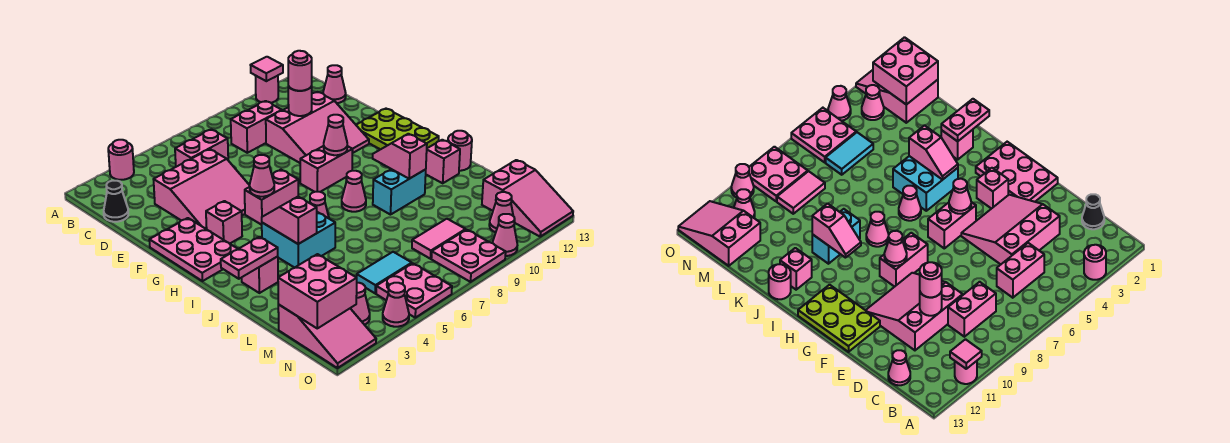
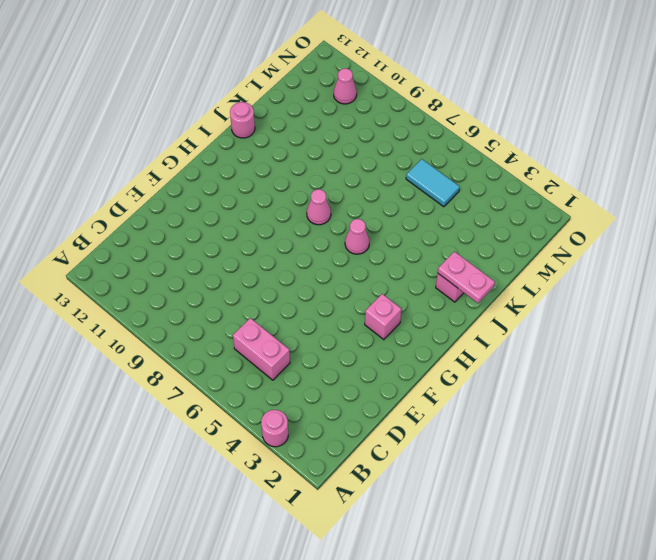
none -> pink 1x1 round brick [256,76,278,103]
none -> black 1x1 cone [104,181,128,222]
none -> pink 1x2 brick [231,101,282,153]
none -> pink 1x1 cone [323,65,346,103]

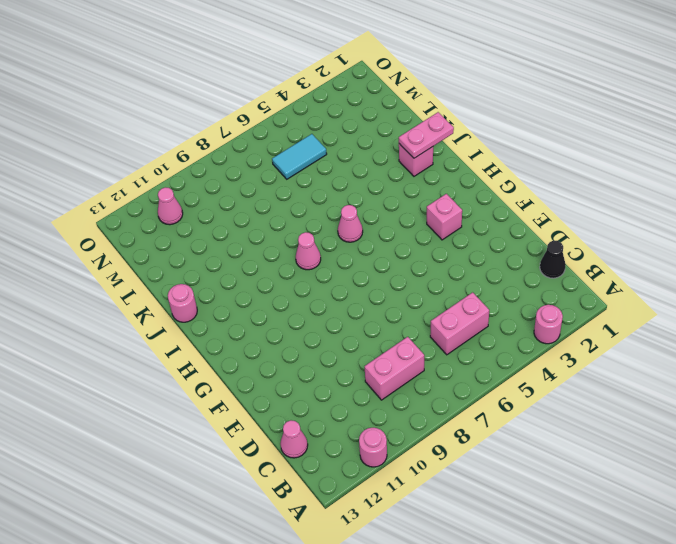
none -> pink 3x3 slope [153,149,250,229]
none -> pink 3x3 slope [266,92,369,163]
none -> pink 2x3 plate [149,218,238,281]
none -> lime 2x3 plate [356,109,439,150]

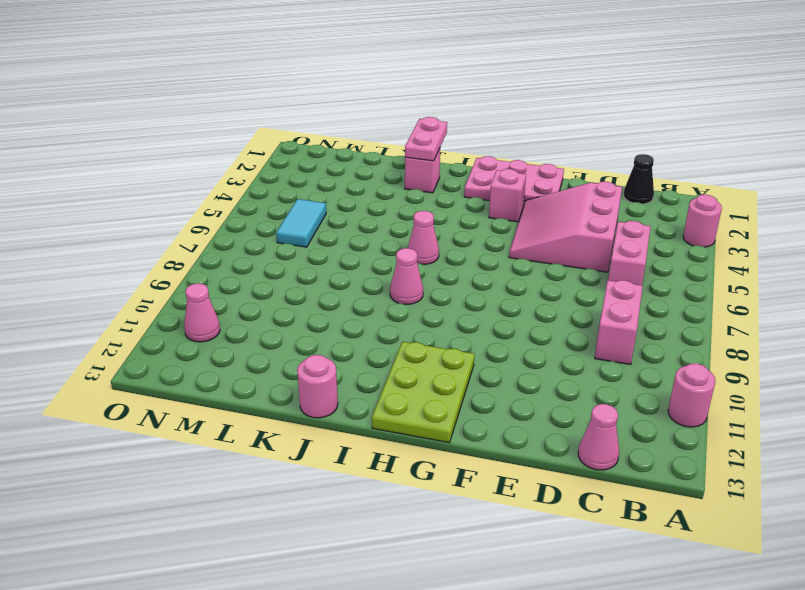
lime 2x3 plate [372,342,475,443] -> lime 2x3 plate turned to [356,109,439,150]
none -> pink 3x3 slope [266,92,369,163]
none -> pink 1x2 brick [245,170,298,225]
none -> pink 1x2 brick [300,146,353,192]
none -> cyan 2x2 brick [262,212,335,268]

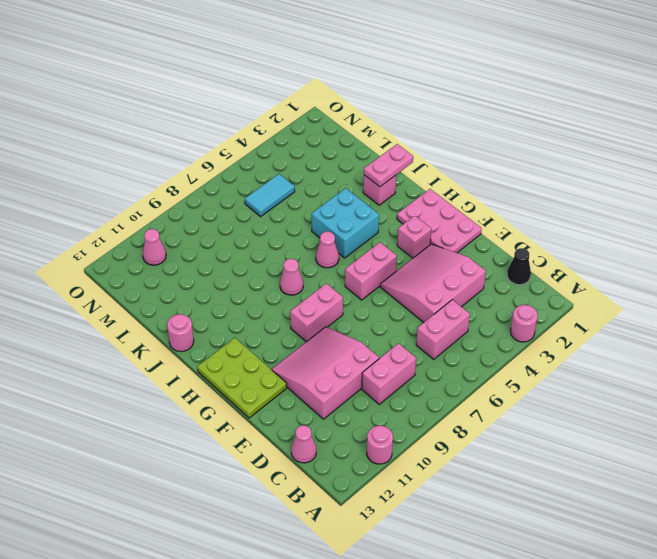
none -> cyan 1x2 brick [373,169,426,215]
none -> pink 1x1 brick [425,140,460,183]
none -> pink 2x3 slope [278,305,376,368]
none -> pink 1x2 tile [412,219,466,259]

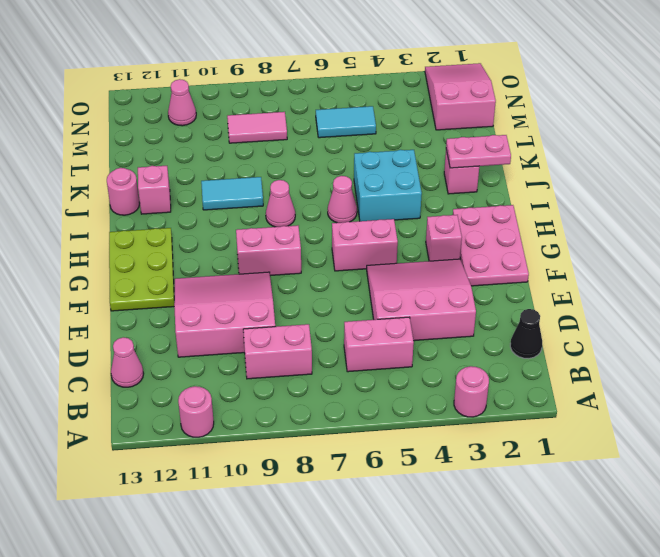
cyan 1x2 tile [201,177,263,210] -> cyan 1x2 brick [373,169,426,215]
none -> pink 2x3 slope [482,160,573,237]
none -> pink 1x1 cone [350,283,370,325]
none -> pink 2x2 plate [376,263,452,318]
none -> pink 2x2 plate [431,230,506,282]

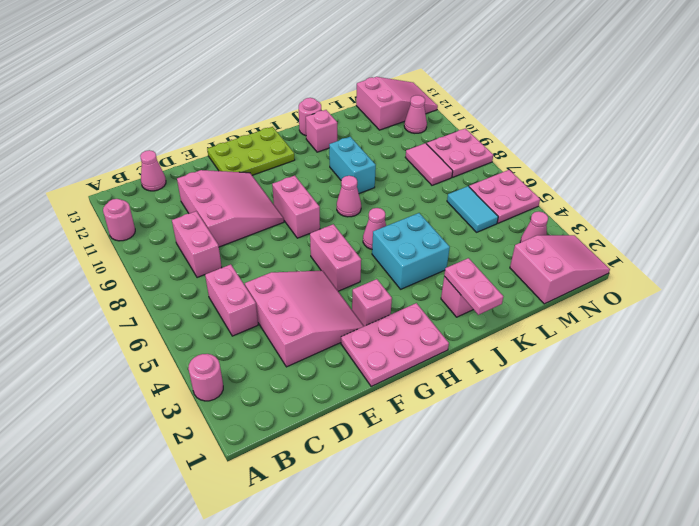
none -> black 1x1 cone [104,181,128,222]
none -> pink 1x1 cone [383,283,409,327]
none -> pink 1x1 cone [492,214,517,256]
none -> pink 1x1 tile [251,57,283,81]

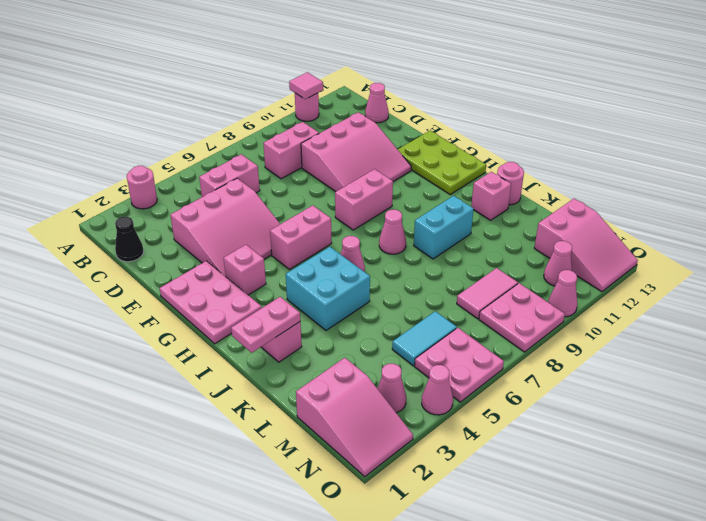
none -> pink 1x1 round brick [288,86,312,116]
none -> pink 1x1 cone [250,155,274,197]
none -> pink 1x1 cone [324,115,347,155]
none -> pink 1x2 slope [262,197,317,244]

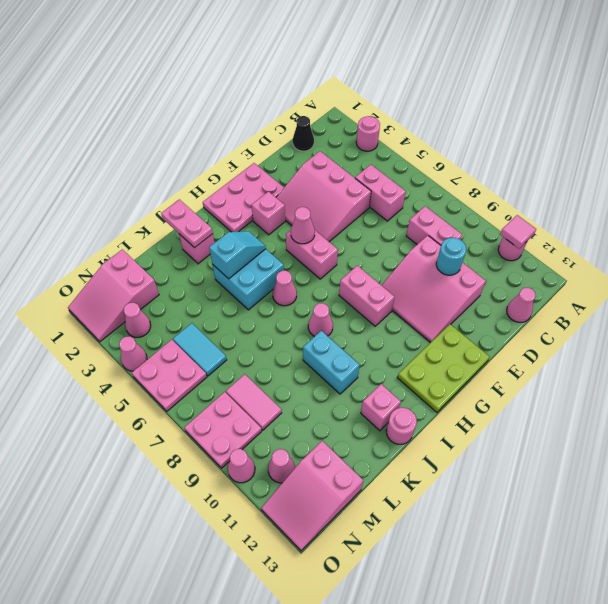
cyan 1x1 round brick [436,238,466,275] -> pink 1x1 round brick [288,86,312,116]
cyan 1x2 slope [209,231,266,279] -> pink 1x2 slope [262,197,317,244]
none -> pink 1x1 cone [324,115,347,155]
none -> pink 1x2 slope [373,134,427,179]
none -> pink 2x2 brick [278,254,357,328]
none -> pink 1x1 round brick [288,51,312,91]

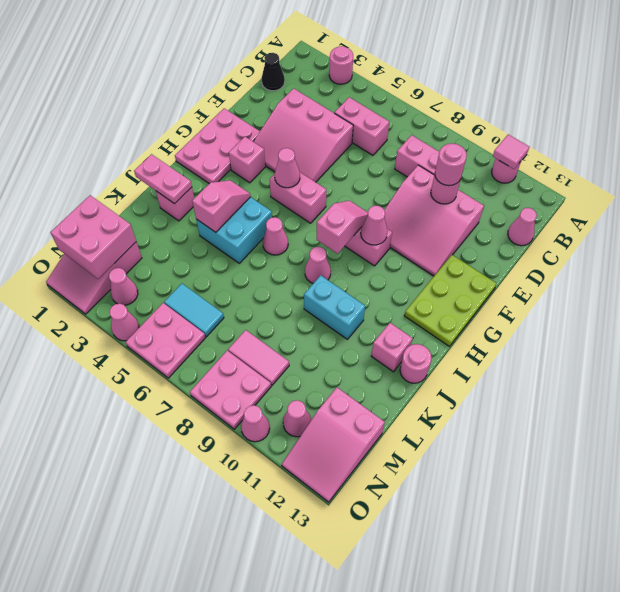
pink 1x2 slope [317,201,368,254] -> pink 1x2 slope moved to [373,134,427,179]

